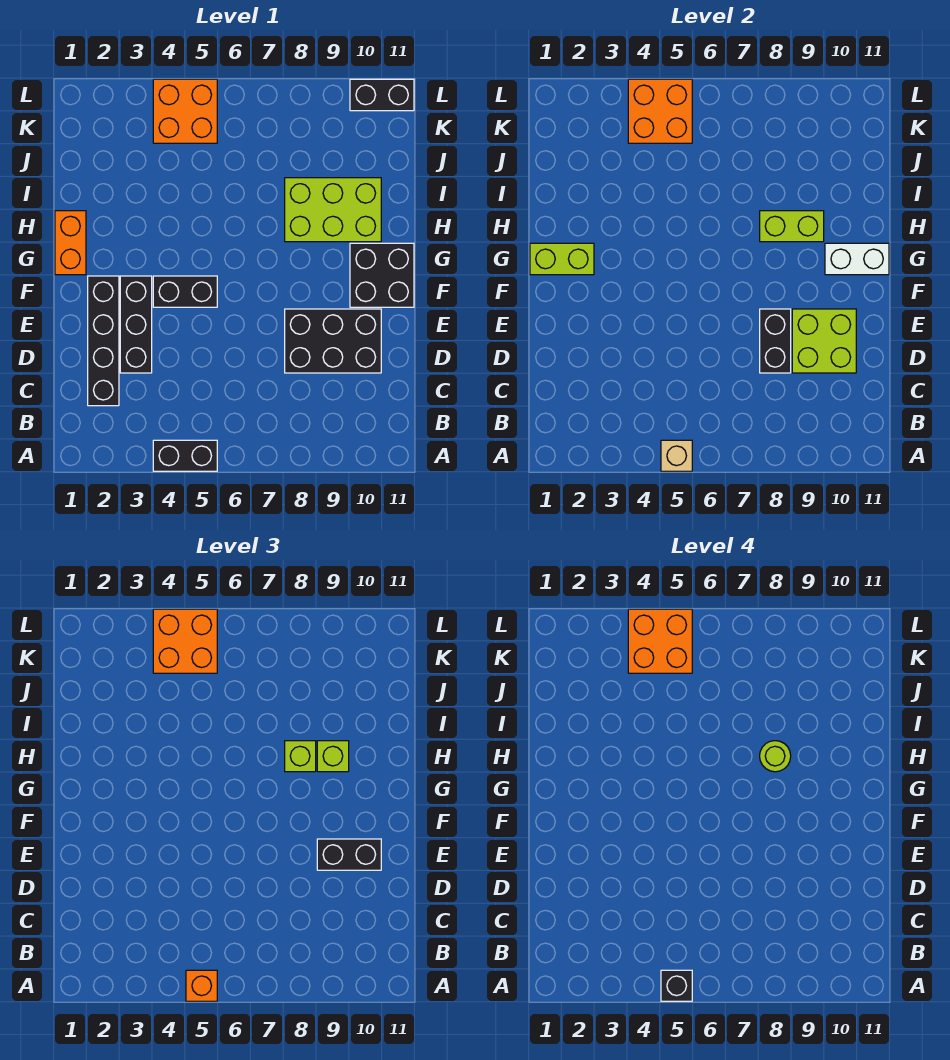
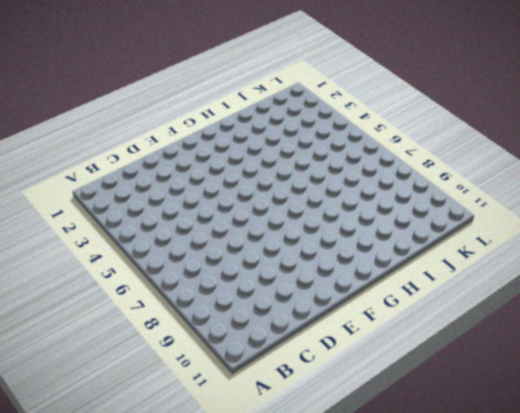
none -> black 1x2 brick [153,440,217,471]
none -> black 1x4 brick [88,276,119,406]
none -> black 1x3 brick [120,276,152,373]

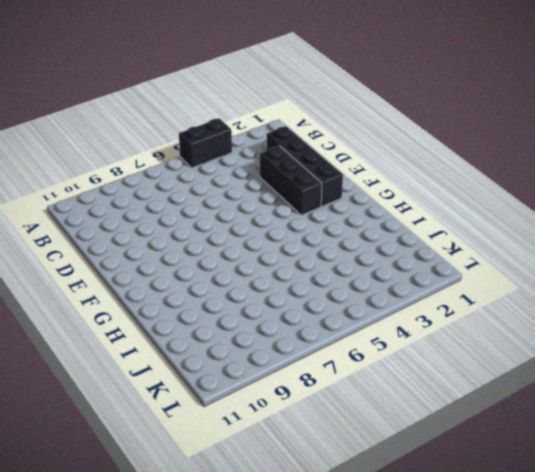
none -> black 2x3 brick [285,309,381,373]
none -> black 1x2 brick [153,276,217,307]
none -> black 2x2 brick [350,243,414,307]

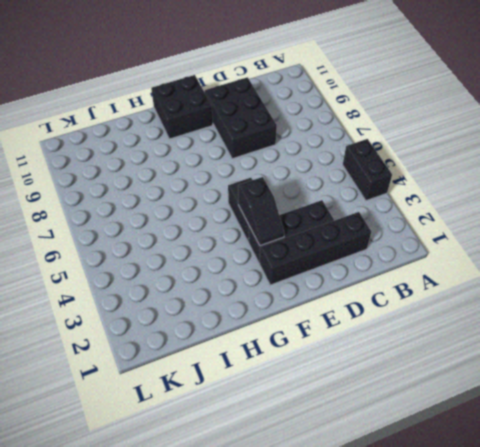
black 1x2 slope [238,177,284,246] -> none
none -> orange 1x2 brick [55,211,86,275]
none -> lime 2x3 brick [285,178,381,242]
none -> orange 2x2 brick [153,79,217,143]

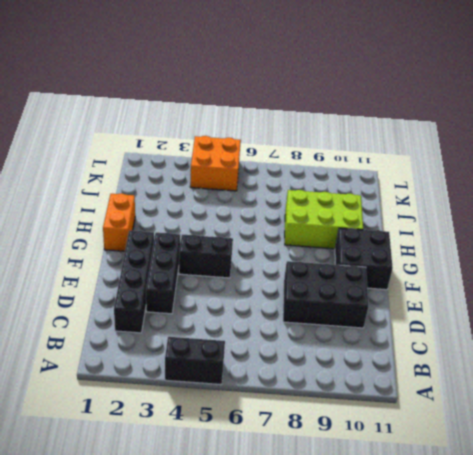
none -> black 1x2 brick [350,79,414,111]
none -> tan 1x1 brick [661,440,692,471]
none -> black 1x2 brick [760,309,791,373]

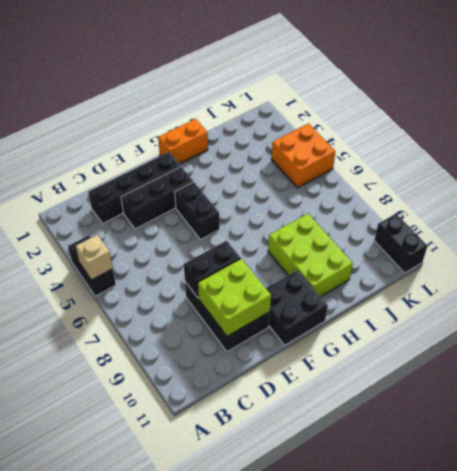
none -> lime 1x2 brick [530,243,594,275]
none -> white 1x2 brick [825,243,889,275]
none -> lime 1x2 brick [760,211,824,242]

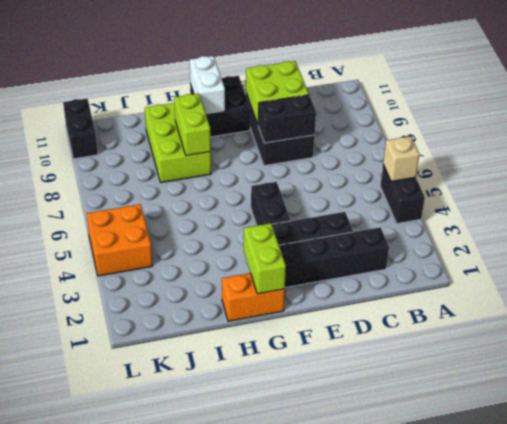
none -> orange 2x2 brick [628,79,692,143]
none -> orange 1x1 brick [186,970,217,1001]
none -> black 1x2 brick [317,839,381,870]

